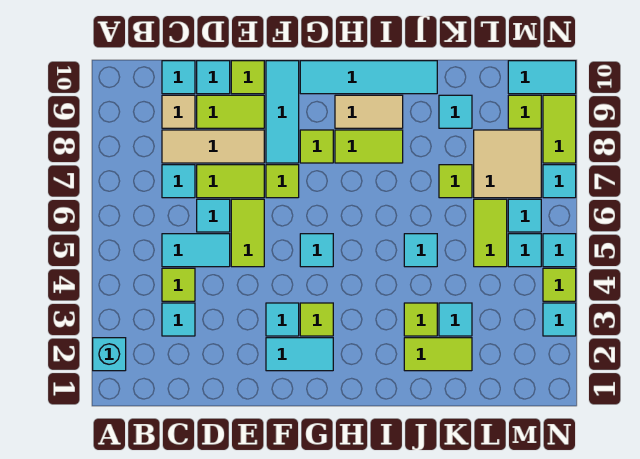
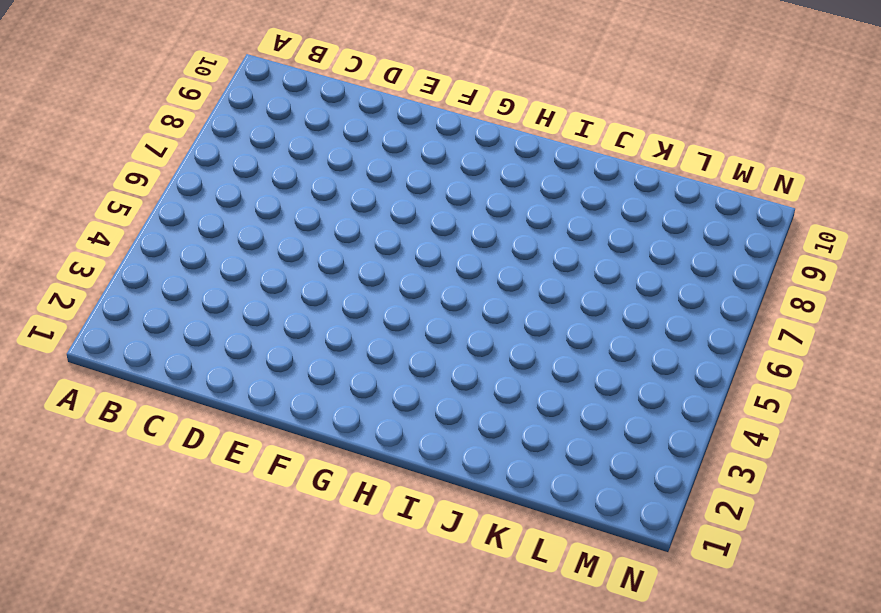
none -> cyan 1x1 brick [93,338,126,371]
none -> cyan 1x1 tile [162,303,195,336]
none -> lime 1x1 tile [162,268,195,301]
none -> cyan 1x2 tile [162,234,230,267]

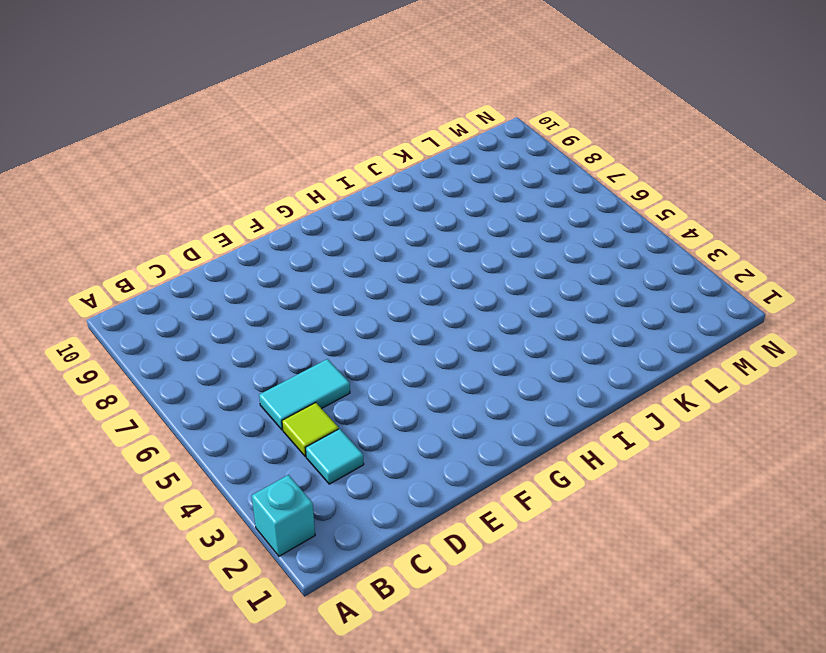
none -> cyan 1x1 tile [162,165,195,198]
none -> tan 1x3 tile [162,130,264,163]
none -> tan 1x1 tile [162,95,195,128]
none -> cyan 1x1 tile [162,61,195,94]

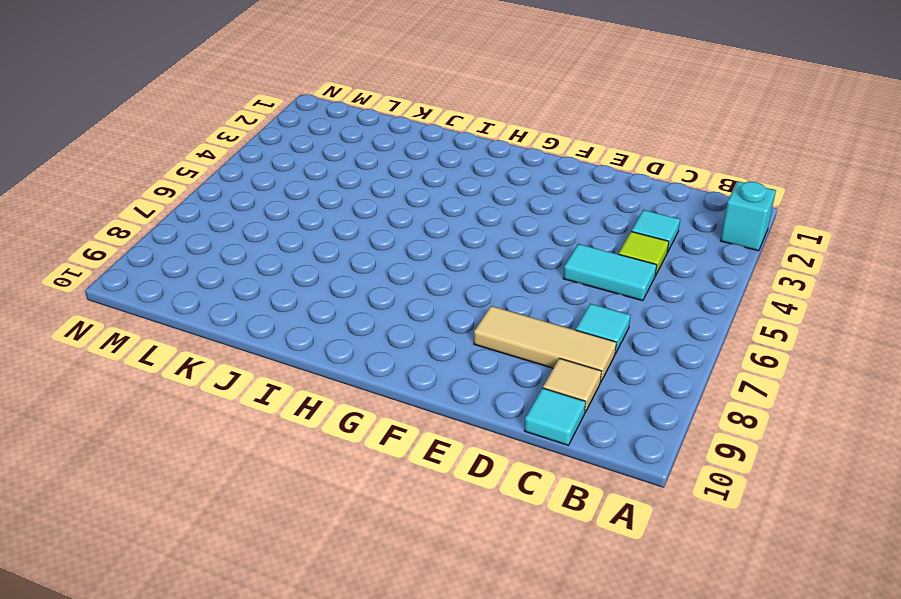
none -> cyan 1x1 tile [197,199,230,232]
none -> lime 1x2 tile [197,165,264,198]
none -> lime 1x2 tile [197,95,264,128]
none -> cyan 1x1 tile [197,61,230,94]

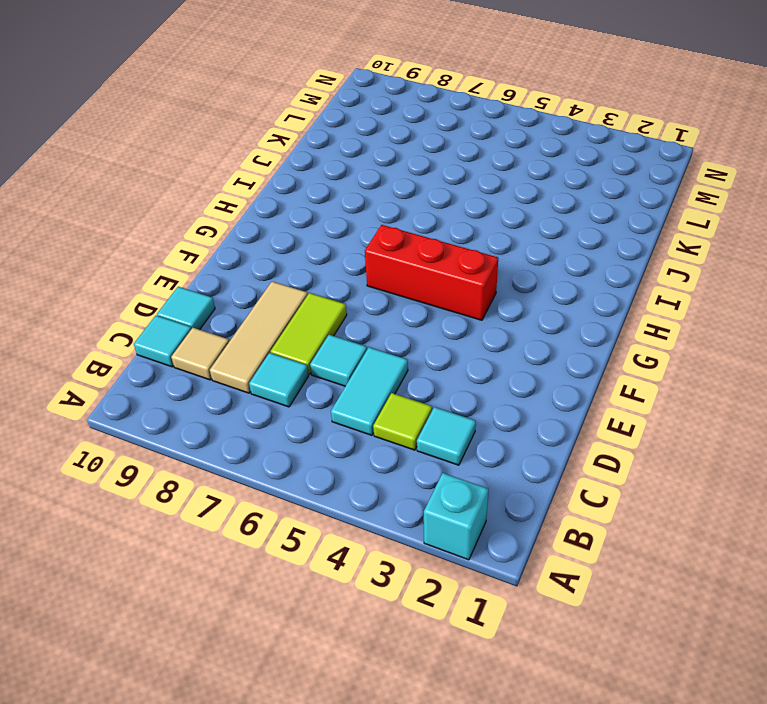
red 1x3 brick [365,225,498,320] -> cyan 1x1 tile [300,234,333,267]
none -> lime 1x2 tile [197,95,264,128]
none -> lime 1x2 tile [231,199,264,267]
none -> lime 1x1 tile [231,61,264,94]
none -> cyan 1x2 tile [266,338,333,371]

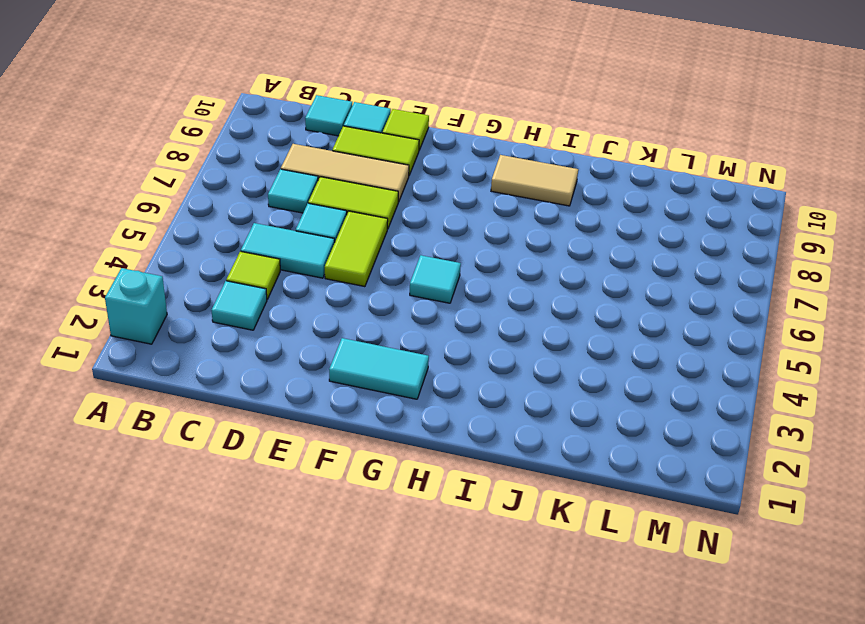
none -> tan 1x1 tile [162,95,195,128]
none -> cyan 1x1 tile [266,303,299,336]
none -> lime 1x1 tile [266,165,299,198]
none -> cyan 1x3 tile [266,61,299,163]

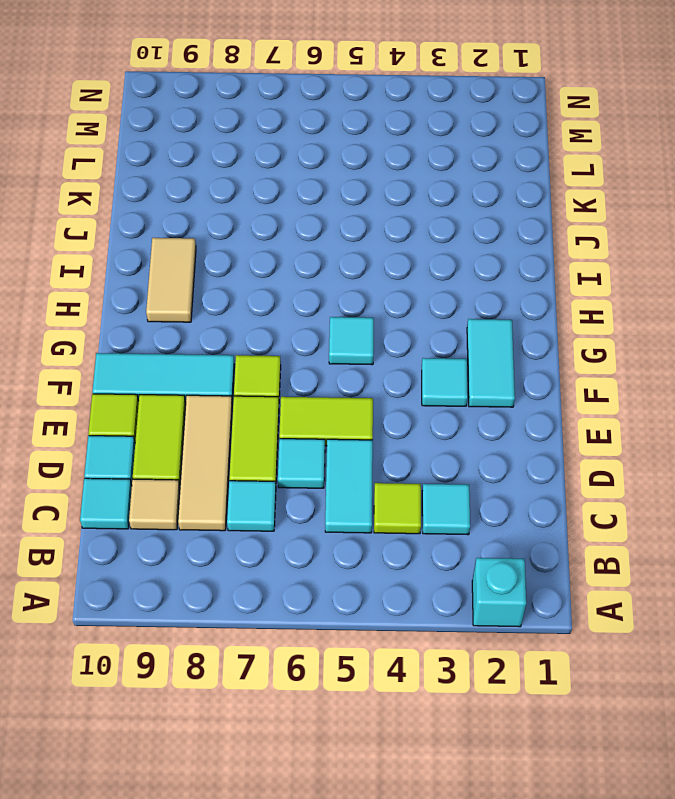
none -> lime 1x1 tile [300,303,333,336]
none -> lime 1x1 tile [300,130,333,163]
none -> cyan 1x4 tile [300,61,437,94]
none -> lime 1x2 tile [335,130,403,163]

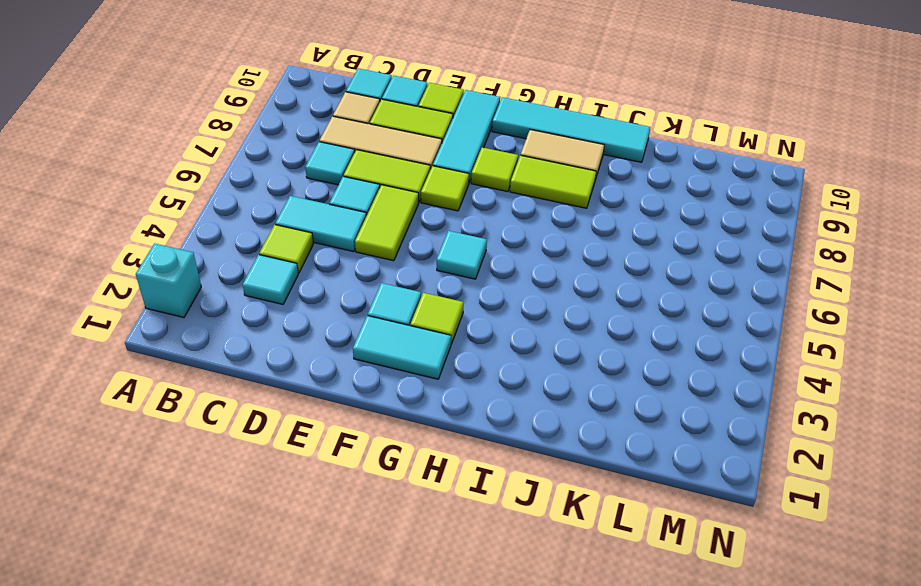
none -> lime 1x2 tile [404,338,472,371]
none -> lime 1x1 tile [404,303,437,336]
none -> cyan 1x1 tile [404,234,437,267]
none -> cyan 1x1 tile [439,303,472,336]

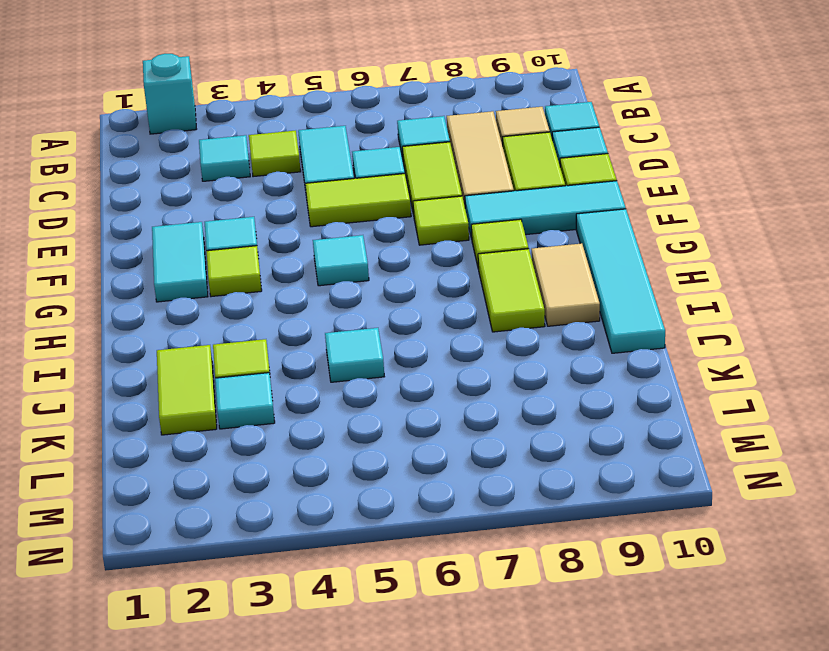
none -> lime 1x1 tile [439,165,472,198]
none -> cyan 1x1 tile [439,95,472,128]
none -> lime 1x2 tile [474,199,507,267]
none -> tan 2x2 tile [474,130,541,198]

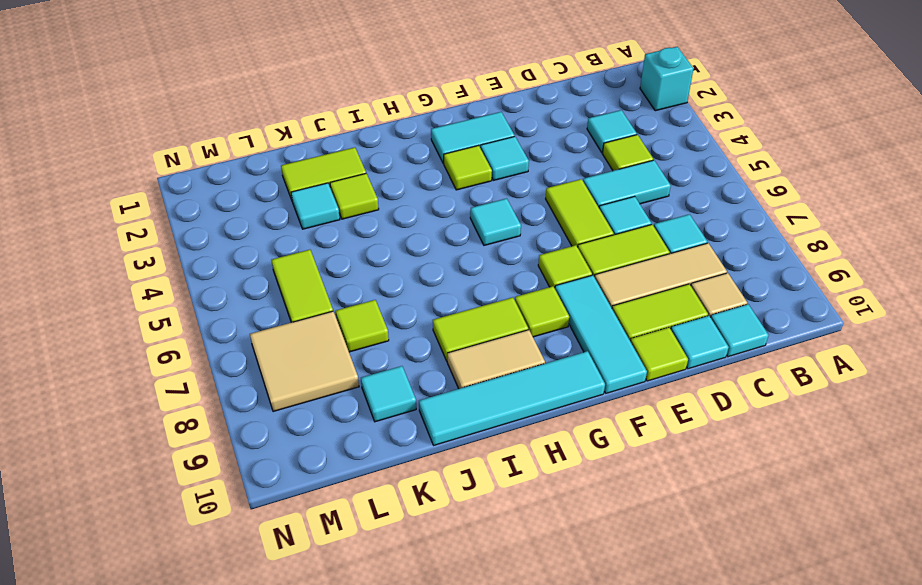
none -> cyan 1x1 tile [404,234,437,267]
none -> cyan 1x1 tile [508,234,541,267]
none -> cyan 1x1 tile [508,199,541,232]
none -> lime 1x1 tile [508,95,541,128]

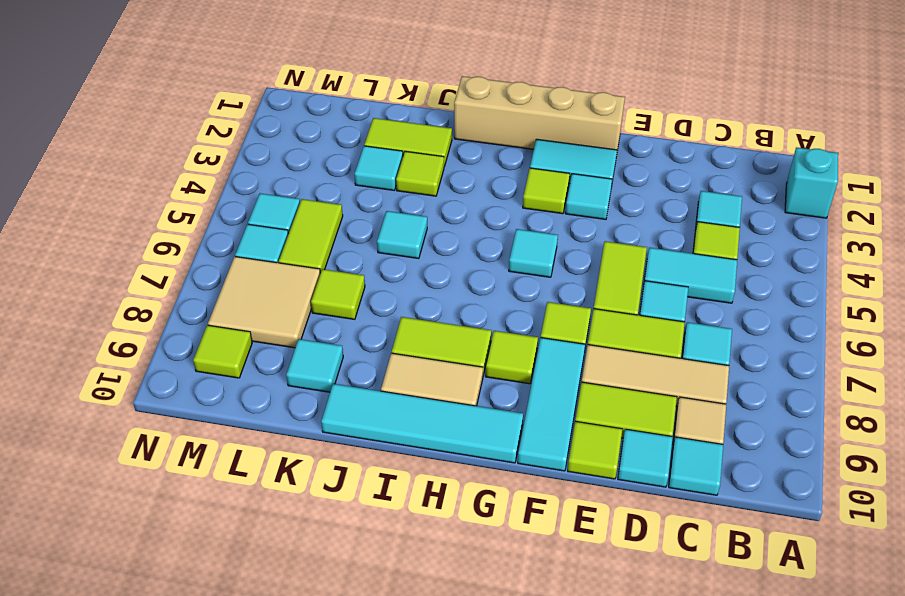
tan 1x4 brick [454,76,625,151] -> none
none -> cyan 1x2 tile [508,61,576,94]
none -> cyan 1x1 tile [543,303,576,336]
none -> lime 1x1 tile [543,268,576,301]
none -> cyan 1x1 tile [543,234,576,267]

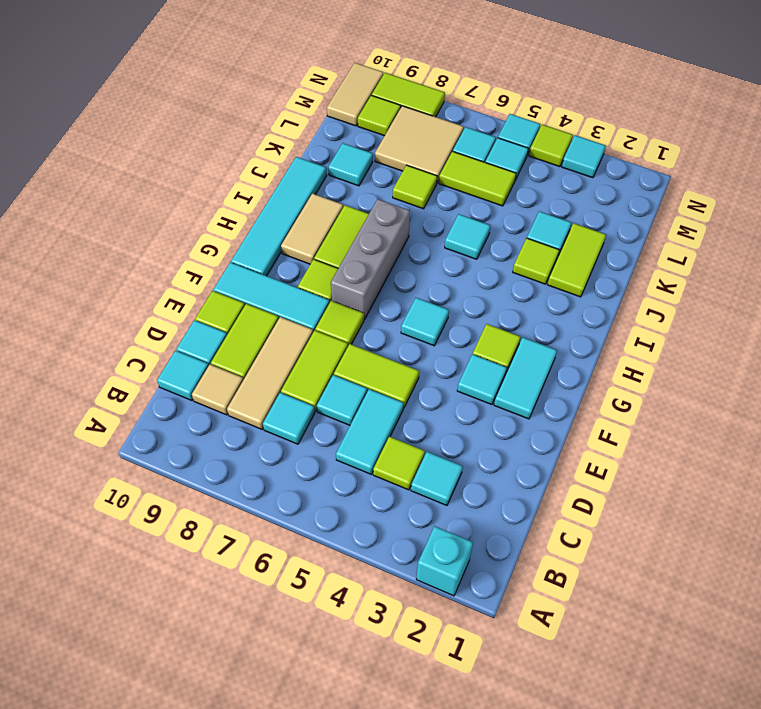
grey 1x3 brick [331,199,410,319] -> none
tan 1x2 tile [327,63,383,126] -> cyan 1x2 tile [508,61,576,94]
none -> cyan 1x1 tile [543,165,576,198]

